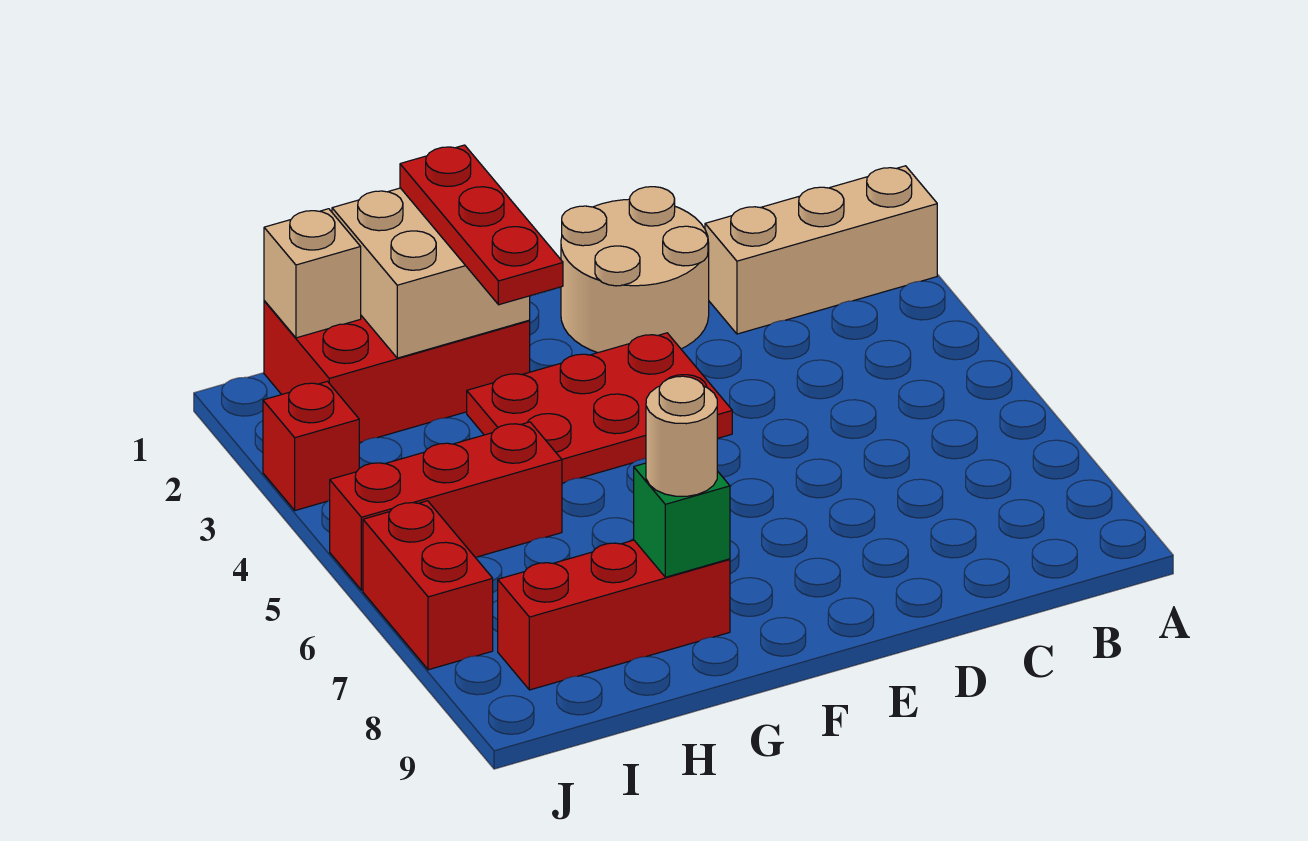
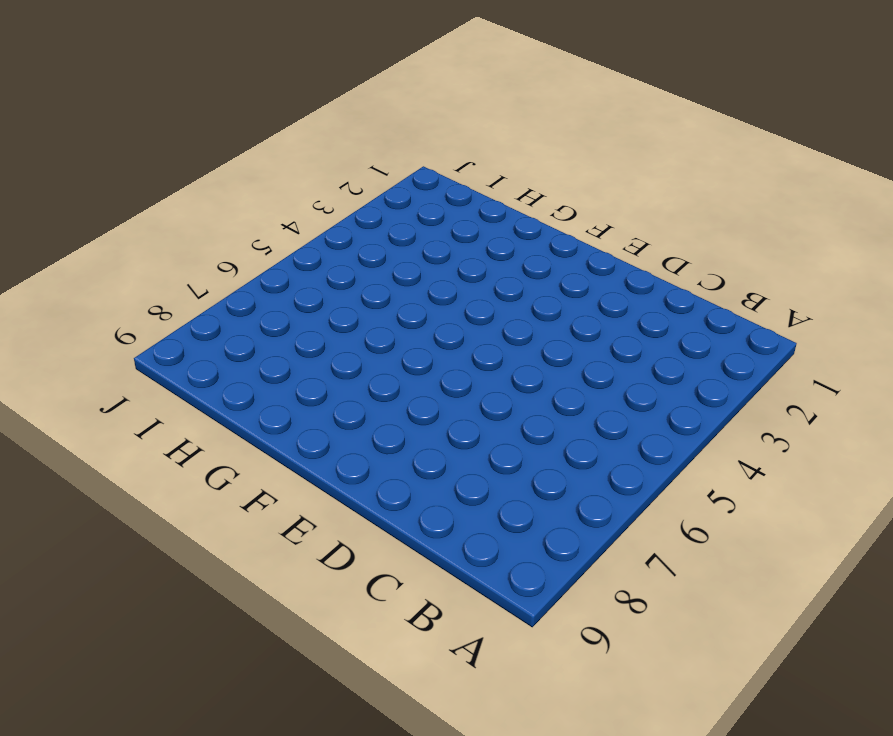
none -> tan 1x3 brick [705,166,937,334]
none -> tan 2x2 round brick [561,187,709,353]
none -> red 2x3 plate [467,333,732,483]

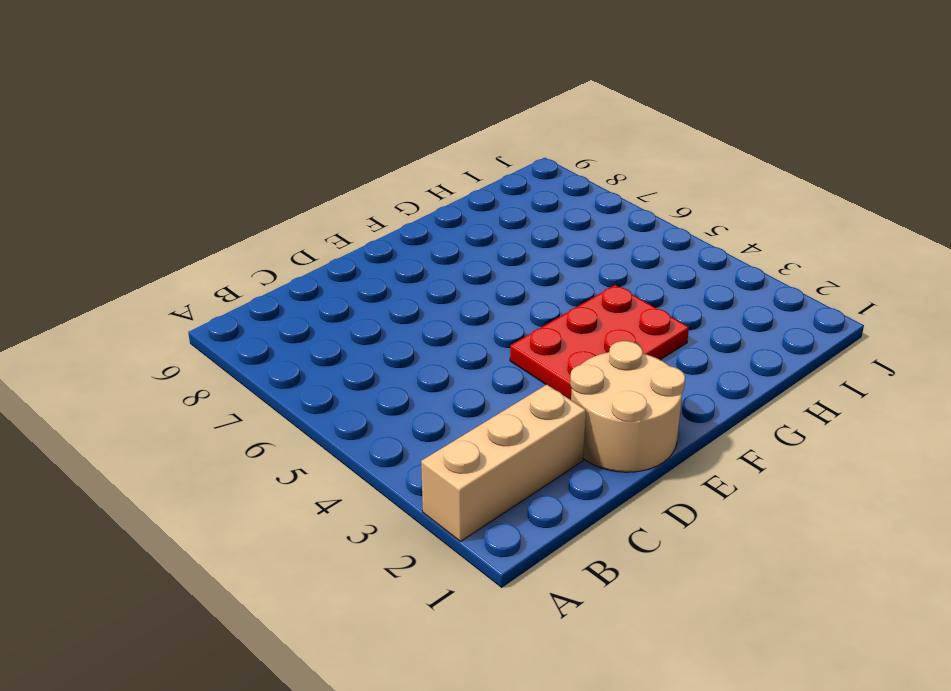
none -> red 2x3 brick [264,301,530,443]
none -> red 1x3 brick [498,540,730,690]
none -> red 1x3 brick [330,422,562,590]

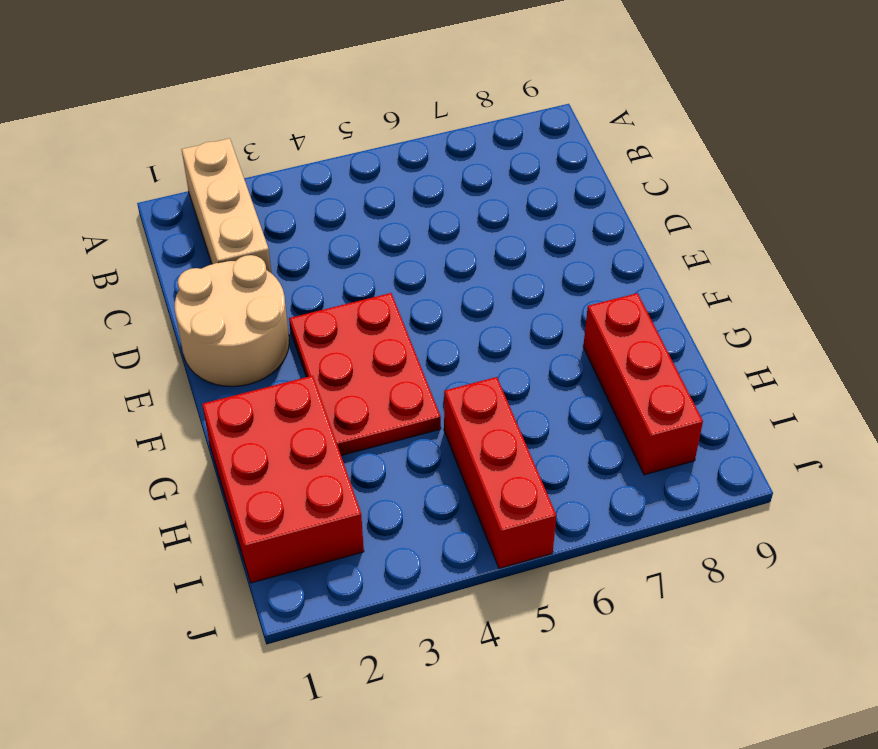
none -> red 1x1 brick [263,381,359,510]
none -> red 1x2 brick [363,501,493,670]
none -> tan 2x2 brick [332,188,530,358]

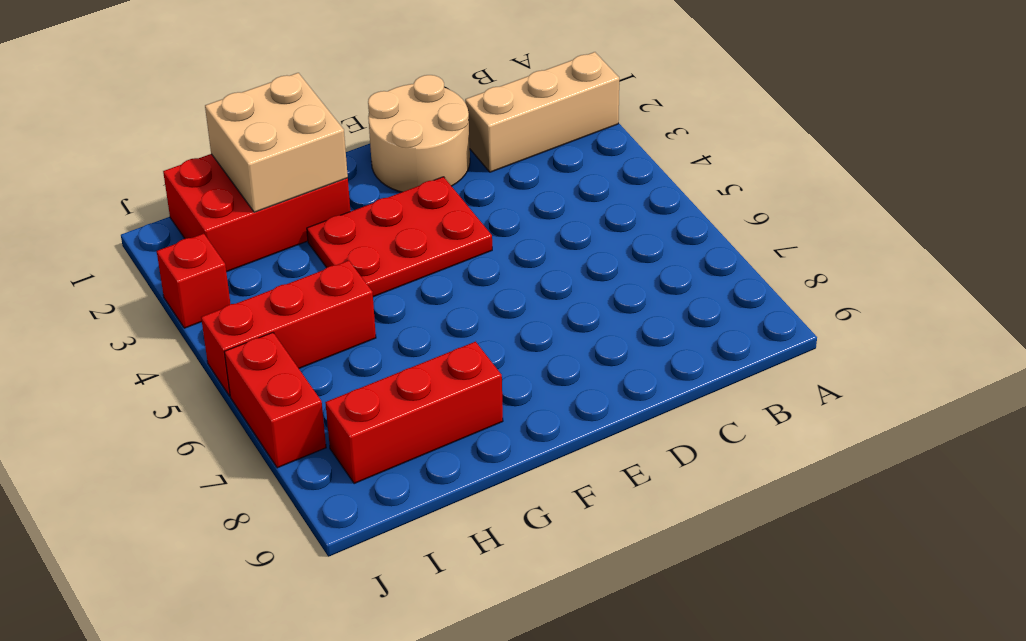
none -> green 1x1 brick [634,463,730,577]
none -> tan 1x1 brick [264,209,361,338]
none -> red 1x3 plate [400,145,563,305]

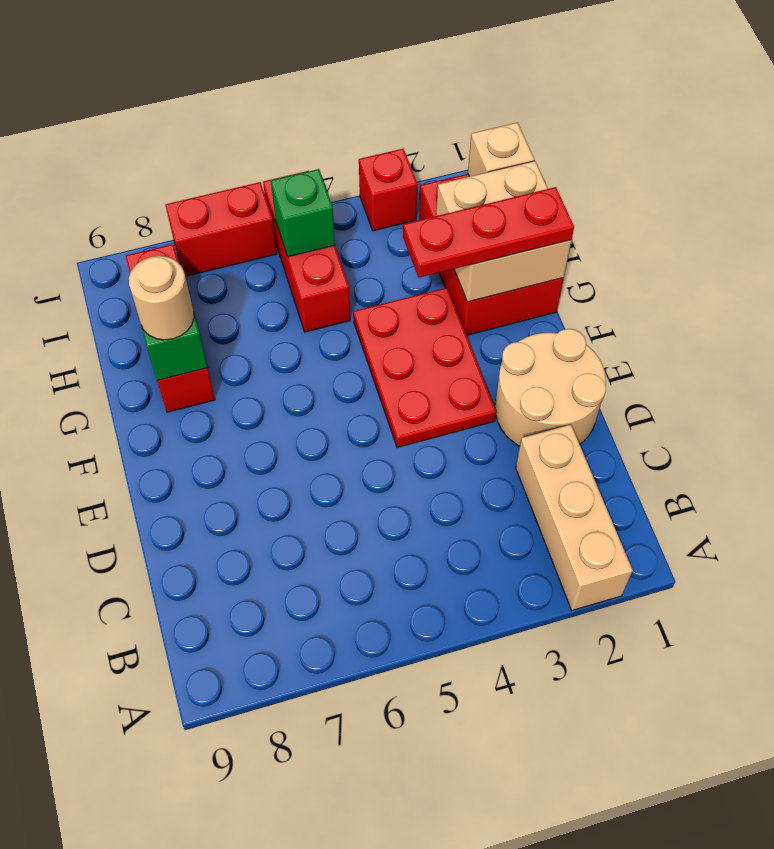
green 1x1 brick [271,169,335,257] -> none

